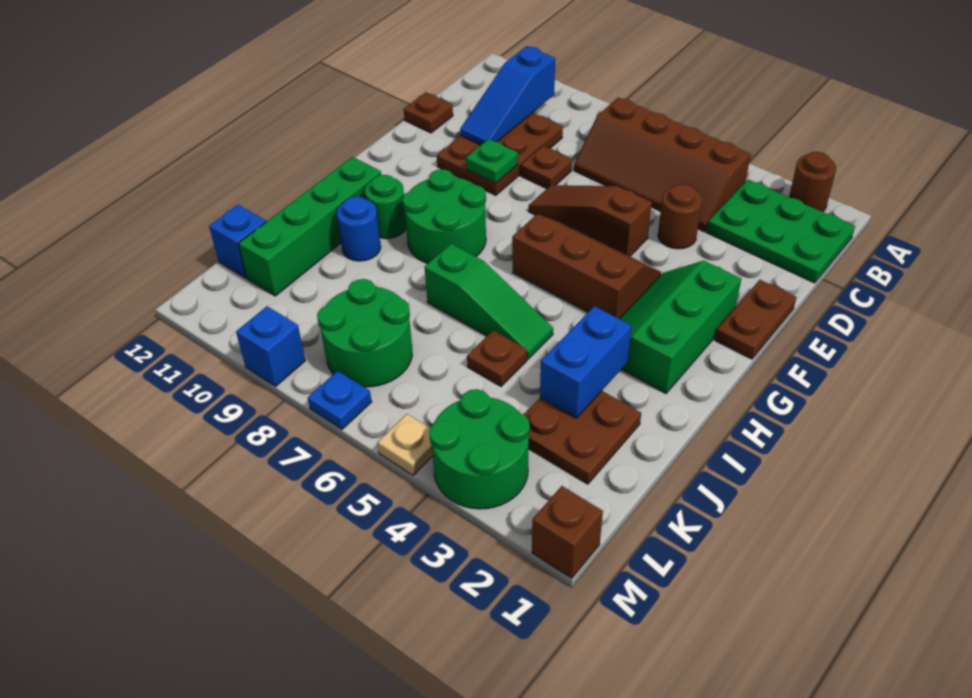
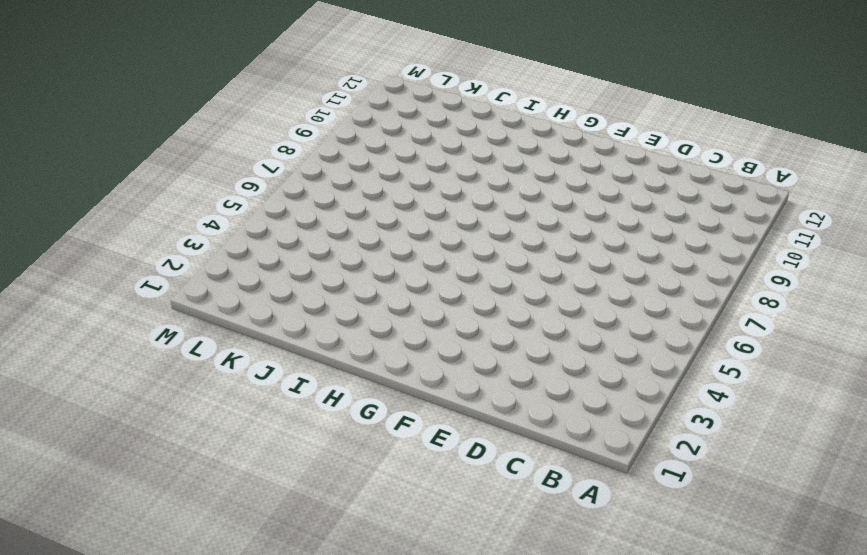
none -> brown 1x1 round brick [789,152,836,212]
none -> green 2x3 plate [707,180,855,283]
none -> brown 2x4 slope [574,97,751,232]

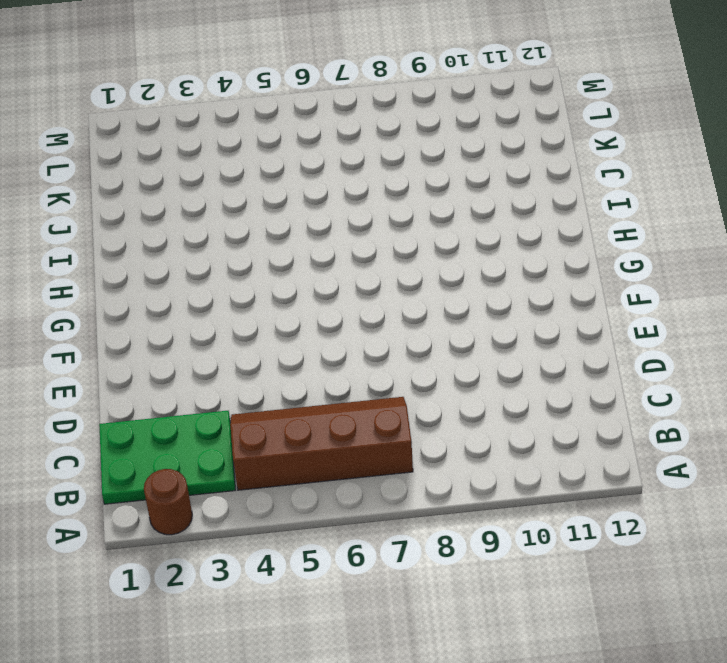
none -> brown 2x3 plate [437,113,563,195]
none -> brown 1x1 round brick [658,184,702,249]
none -> brown 1x1 plate [521,146,572,188]

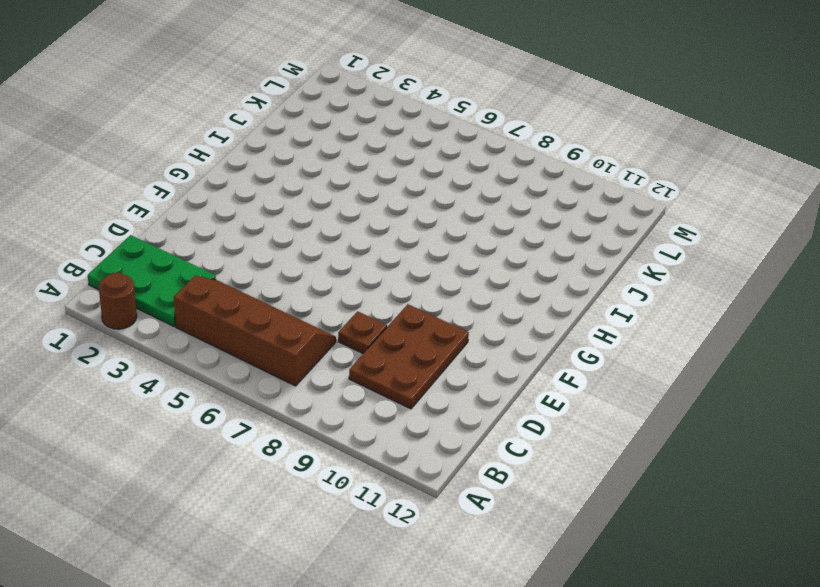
none -> brown 1x1 round brick [658,184,702,249]
none -> brown 1x1 plate [404,92,453,133]
none -> brown 1x2 plate [715,280,796,359]

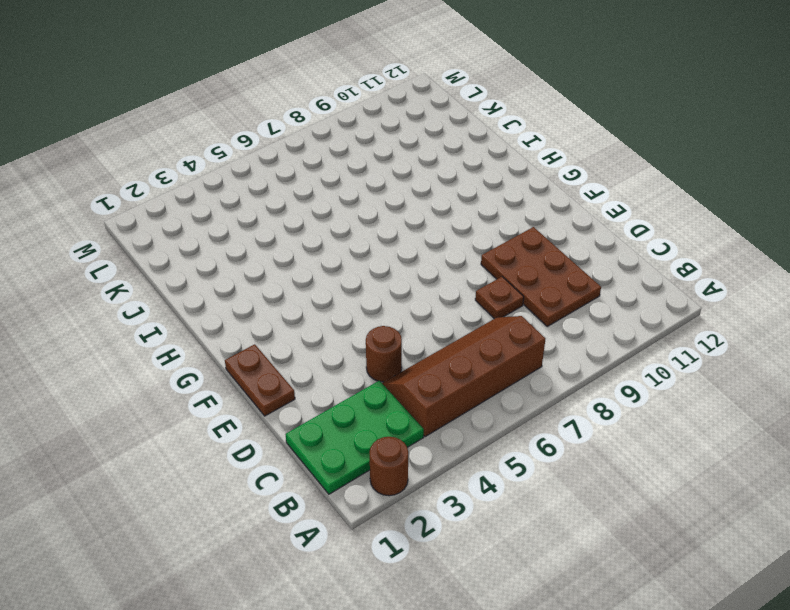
none -> brown 1x1 plate [404,92,453,133]
none -> brown 1x3 slope [529,185,652,256]
none -> green 2x3 slope [620,261,741,393]

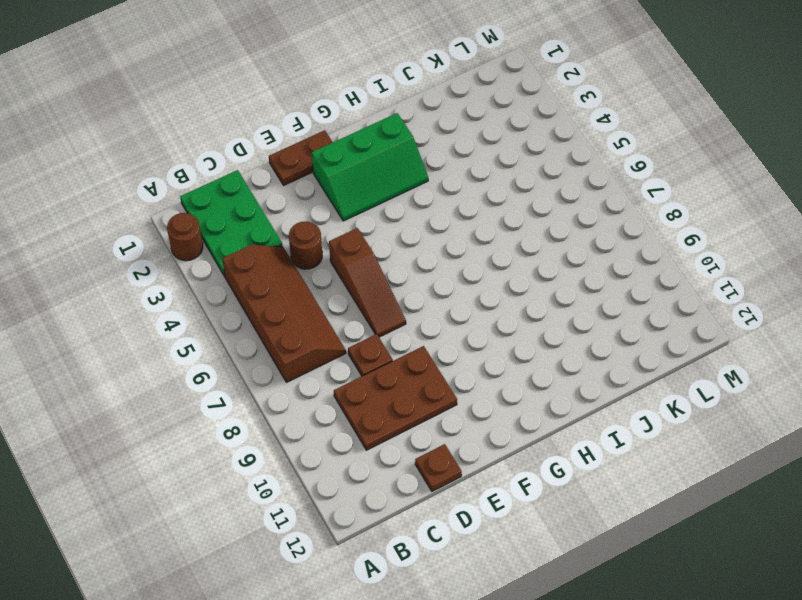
none -> brown 2x3 slope [512,214,661,319]
none -> green 2x2 round brick [402,169,486,264]
none -> green 1x1 round brick [365,175,406,239]

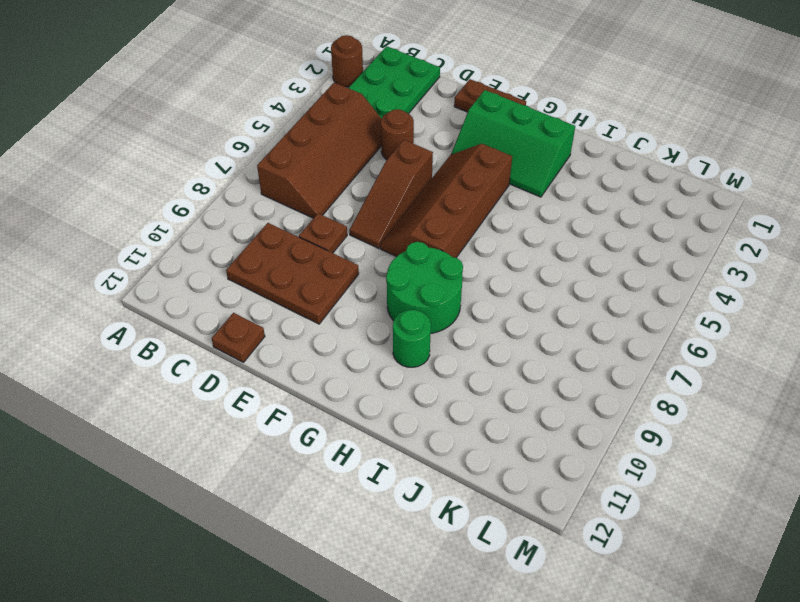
brown 2x4 slope [380,144,512,258] -> brown 2x3 slope [512,214,661,319]
none -> green 1x4 brick [239,157,381,296]
none -> green 1x3 slope [425,244,553,359]
none -> blue 1x1 round brick [337,197,381,261]

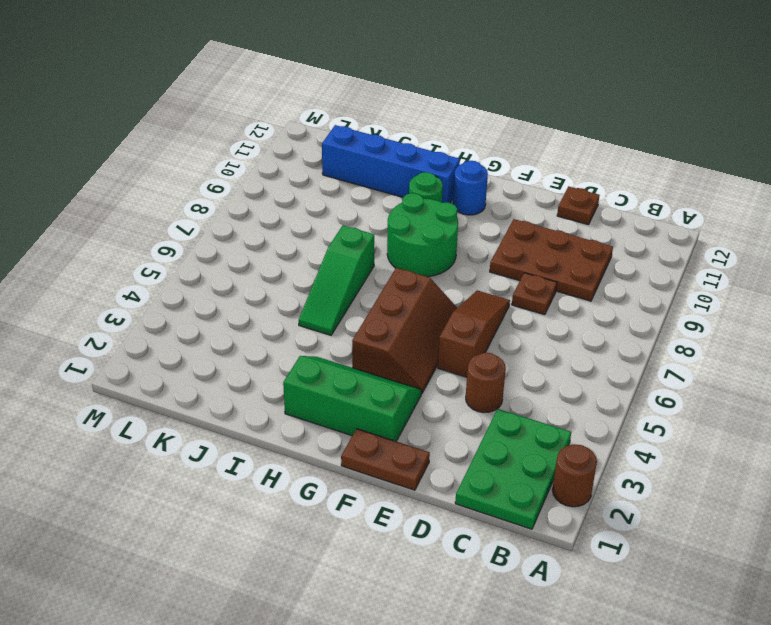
blue 1x1 round brick [453,161,488,215] -> blue 1x1 round brick moved to [337,197,381,261]
blue 1x4 brick [322,125,460,203] -> green 1x4 brick [239,157,381,296]
none -> brown 2x4 slope [574,97,751,232]
none -> brown 2x2 plate [524,391,641,484]
none -> brown 1x1 plate [467,330,527,386]

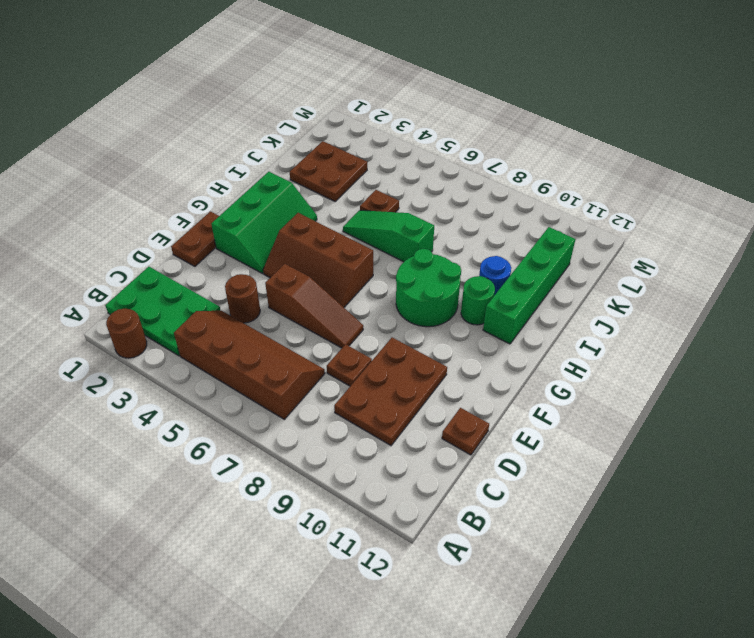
none -> green 2x2 round brick [317,279,412,387]
none -> blue 1x1 brick [209,205,266,278]
none -> green 2x2 round brick [429,389,530,509]

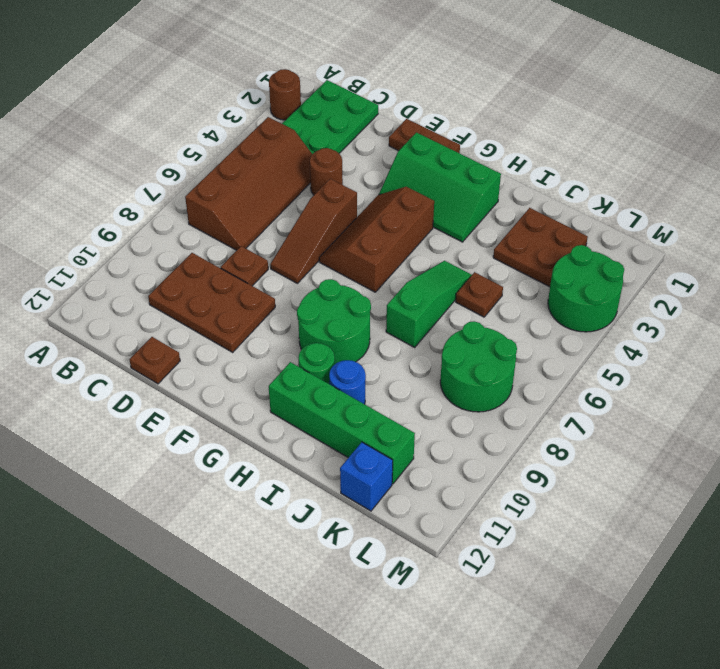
none -> brown 1x1 brick [532,486,603,578]
none -> tan 1x1 plate [377,414,433,476]
none -> blue 1x1 plate [308,371,372,429]

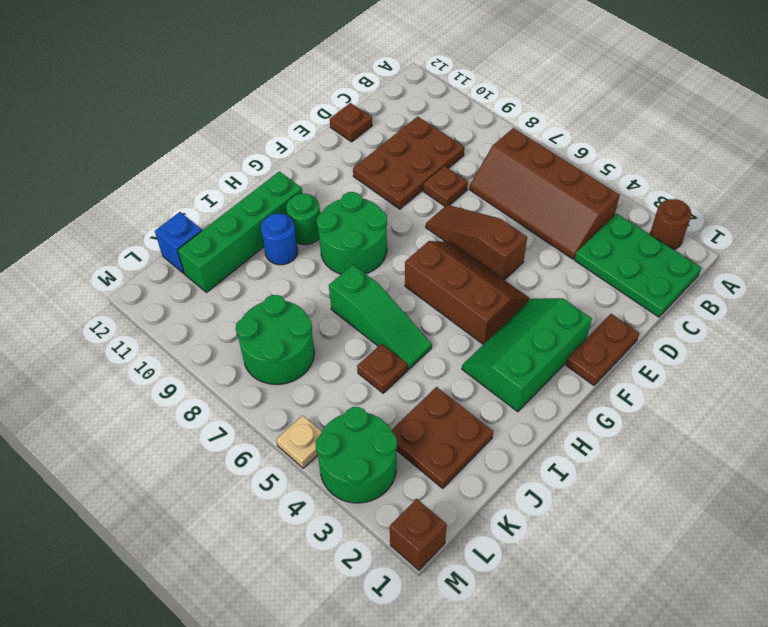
none -> brown 1x1 round brick [658,184,702,249]
none -> blue 1x1 plate [308,371,372,429]
none -> blue 1x1 brick [236,306,305,386]

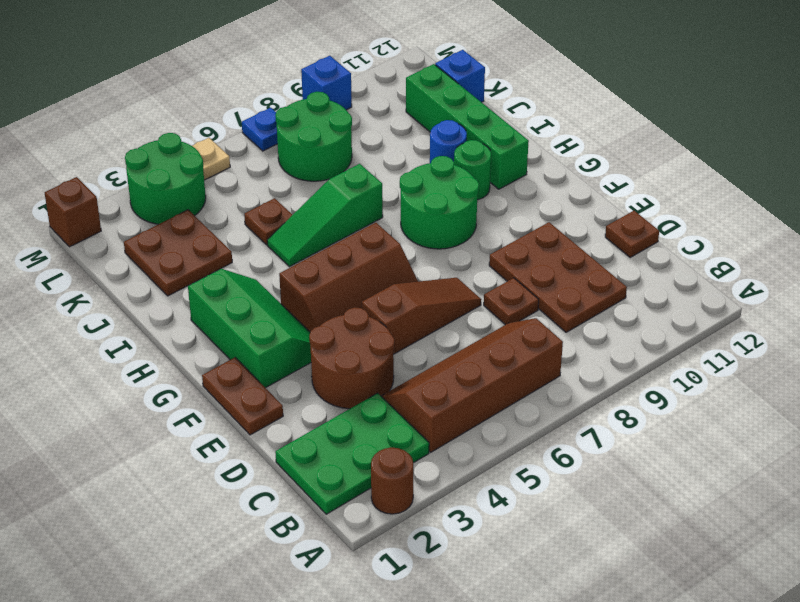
brown 2x2 round brick [309,307,394,409] -> brown 1x1 round brick [658,184,702,249]
none -> blue 1x3 slope [460,46,555,145]
none -> green 1x1 plate [466,139,518,184]
none -> blue 1x2 brick [540,306,632,418]

